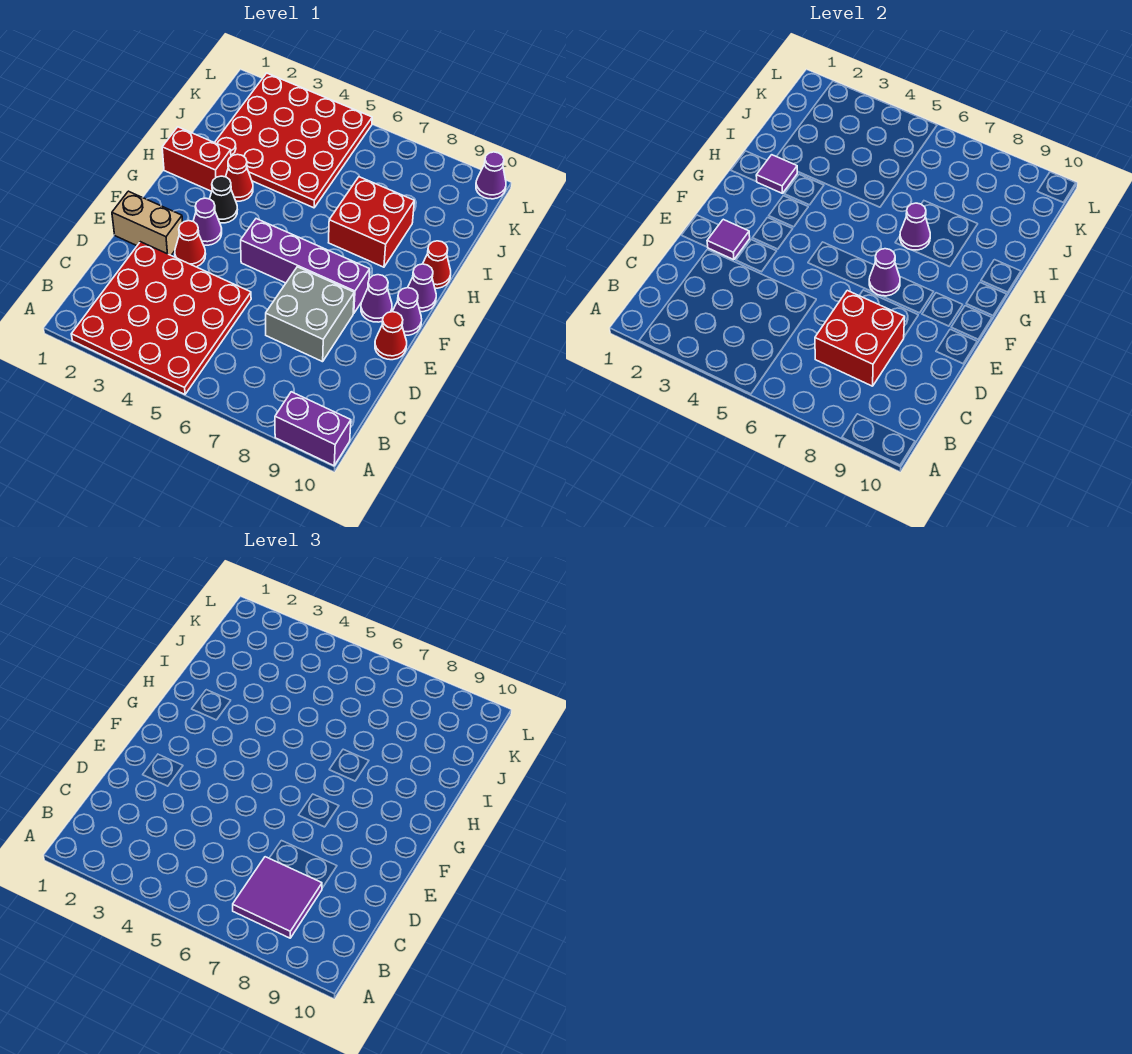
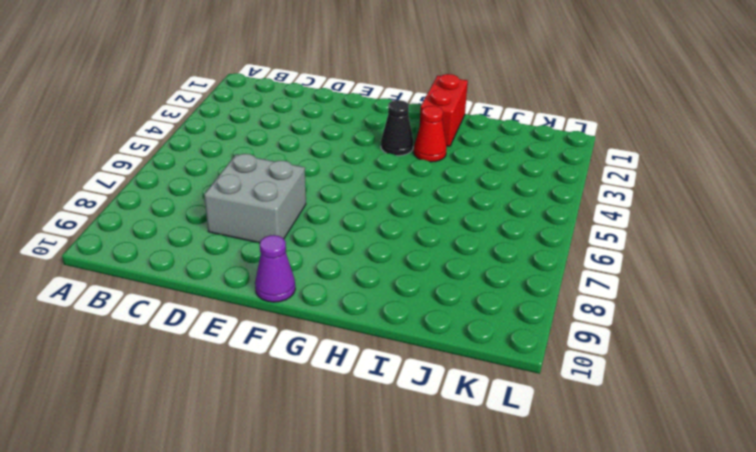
none -> red 4x4 plate [71,242,251,394]
none -> purple 1x2 brick [275,392,351,466]
none -> tan 1x2 brick [112,191,183,255]

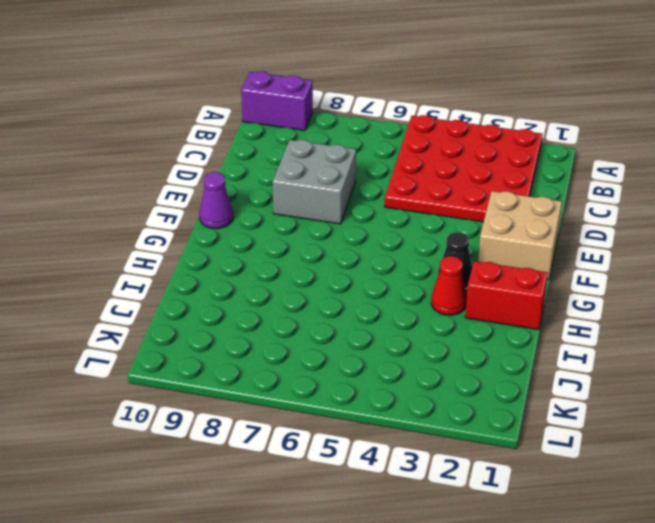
tan 2x2 brick [478,191,562,280] -> tan 1x2 brick [112,191,183,255]
none -> red 1x1 cone [175,221,206,267]
none -> red 1x1 cone [375,312,407,360]
none -> purple 1x1 cone [193,198,222,245]

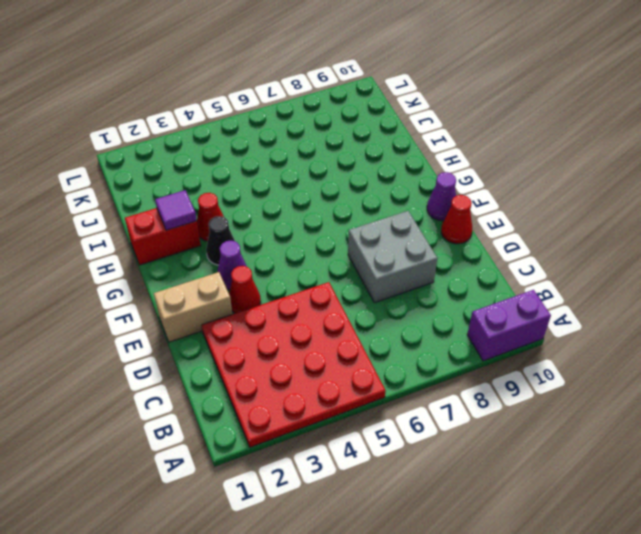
none -> purple 1x4 brick [241,219,370,314]
none -> purple 1x1 cone [361,275,392,322]
none -> purple 1x1 cone [408,264,436,312]

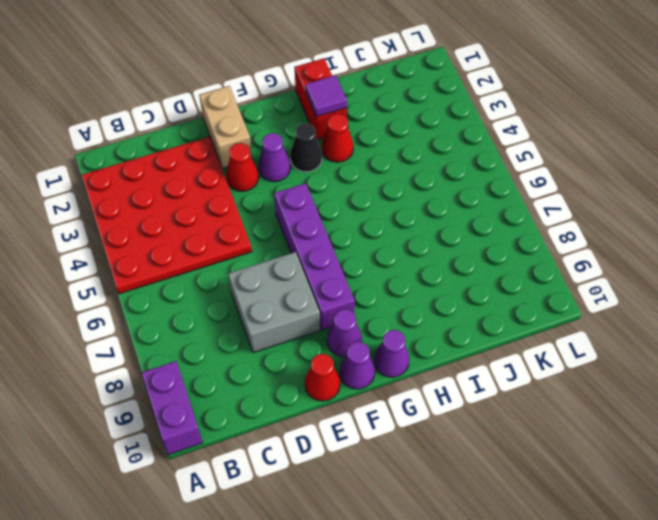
none -> red 2x2 brick [329,177,414,267]
none -> red 1x1 cone [423,241,451,288]
none -> red 4x4 plate [215,73,372,208]

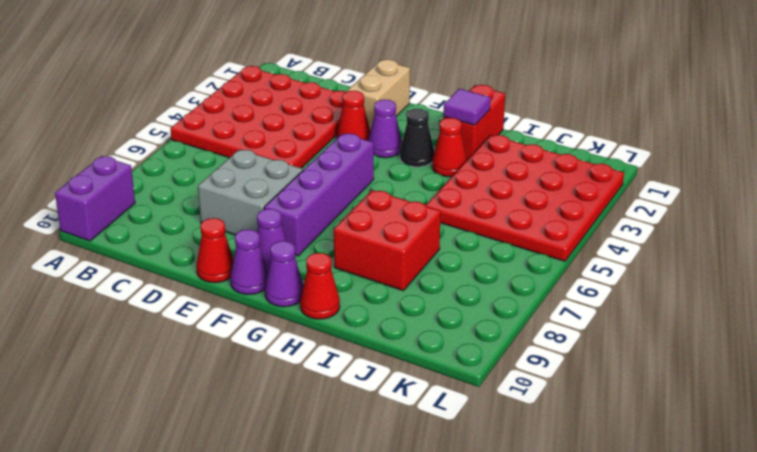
none -> purple 1x1 cone [476,152,506,199]
none -> red 2x2 brick [815,290,905,386]
none -> purple 1x1 tile [707,219,750,260]

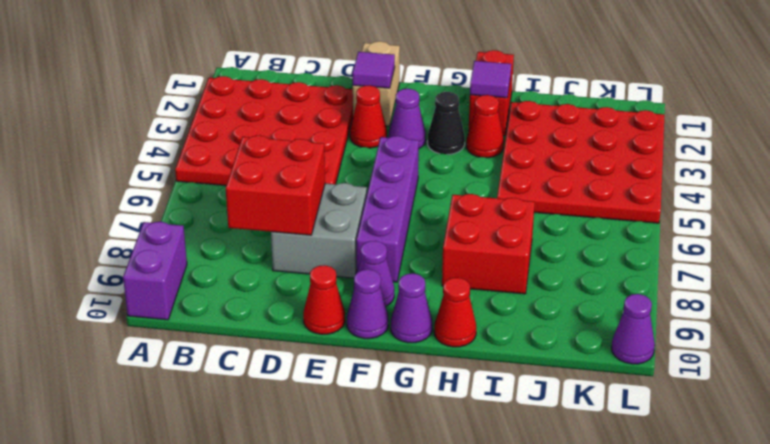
none -> purple 1x1 cone [869,249,900,296]
none -> purple 1x1 cone [900,203,930,250]
none -> purple 2x2 tile [233,857,322,938]

